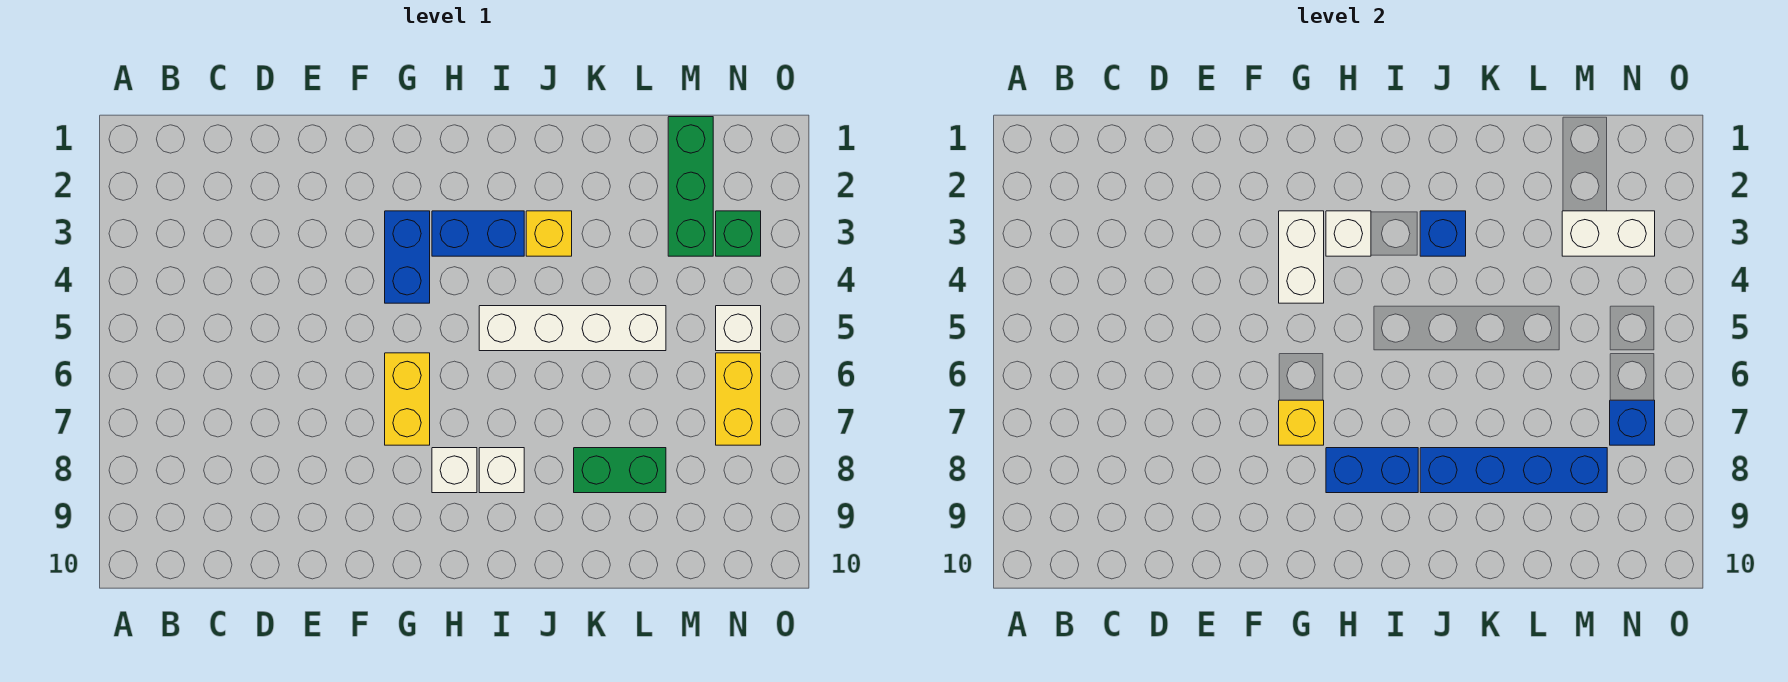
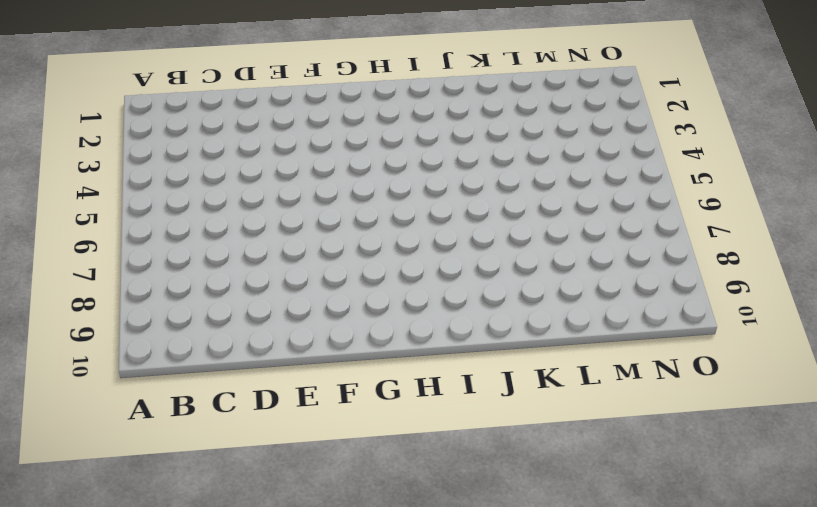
none -> blue 1x2 brick [385,211,430,303]
none -> yellow 1x2 brick [385,353,430,445]
none -> blue 1x2 brick [432,211,524,256]

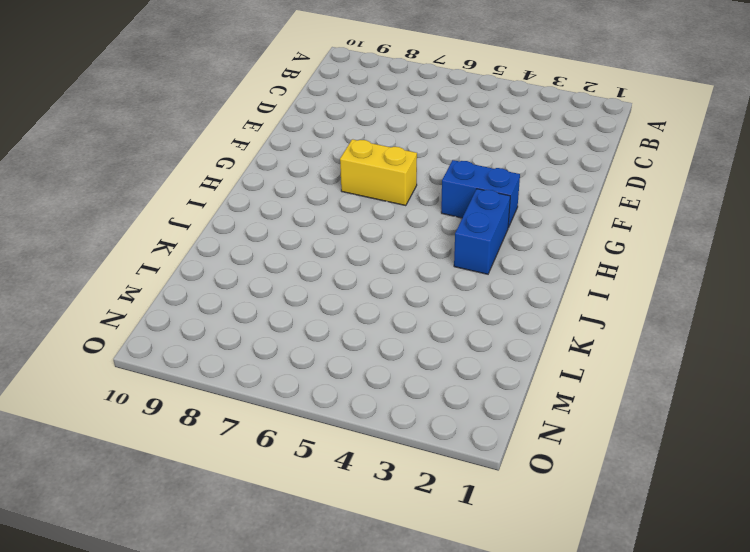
none -> white 1x1 brick [432,448,477,493]
none -> white 1x4 brick [479,306,666,351]
none -> white 1x1 brick [479,448,524,493]

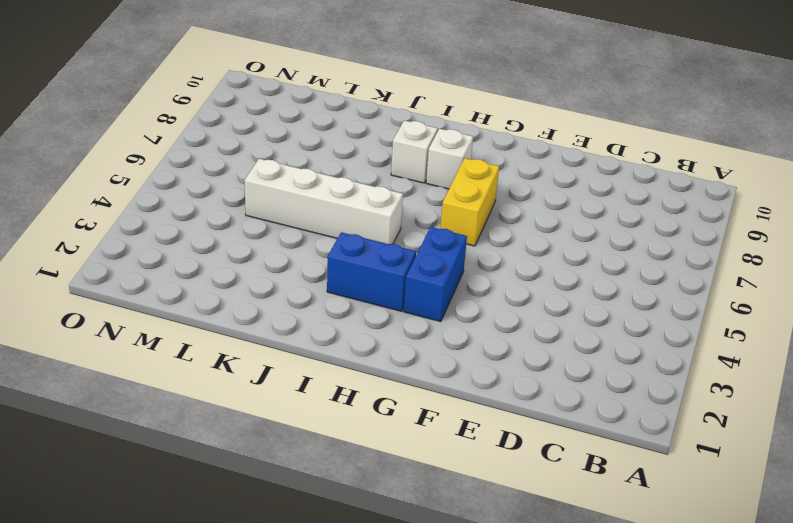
none -> yellow 1x1 brick [526,211,572,256]
none -> green 1x2 brick [574,448,666,493]
none -> green 1x3 brick [668,117,713,256]

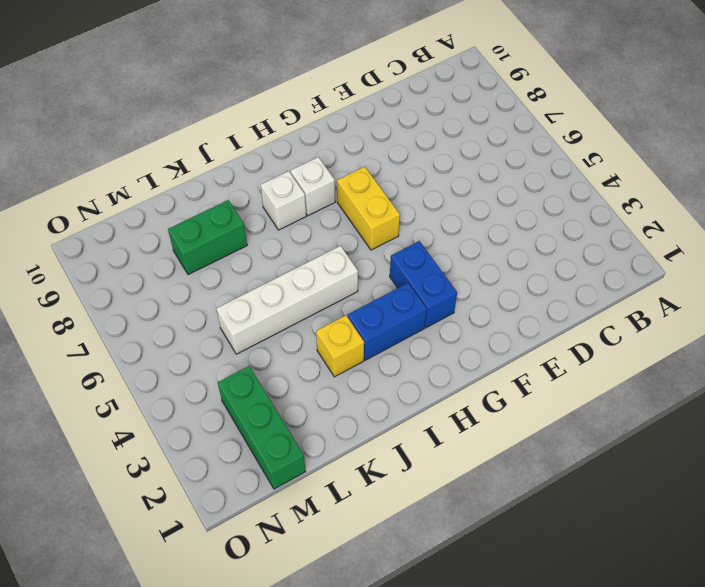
none -> green 1x1 brick [716,211,761,256]
none -> white 1x1 brick [716,306,761,351]
none -> yellow 1x2 brick [716,353,761,445]

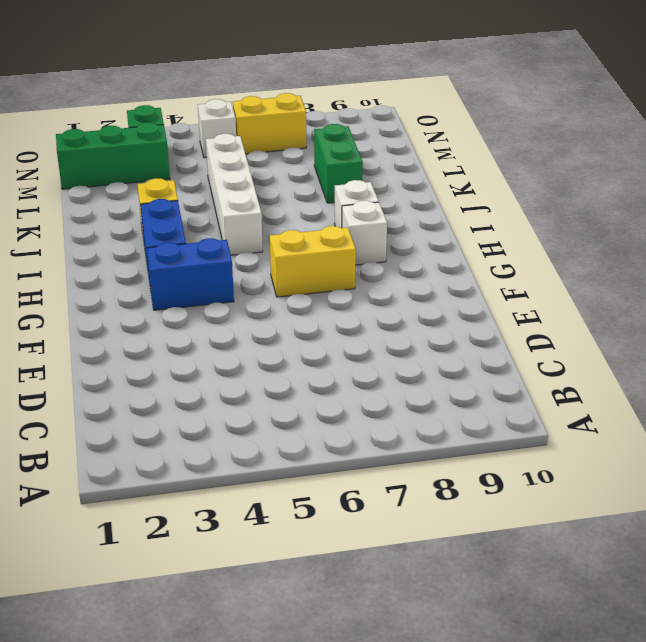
none -> white 1x2 brick [1279,211,1324,303]
none -> yellow 1x1 brick [1279,400,1324,445]
none -> white 1x1 brick [1326,211,1371,256]

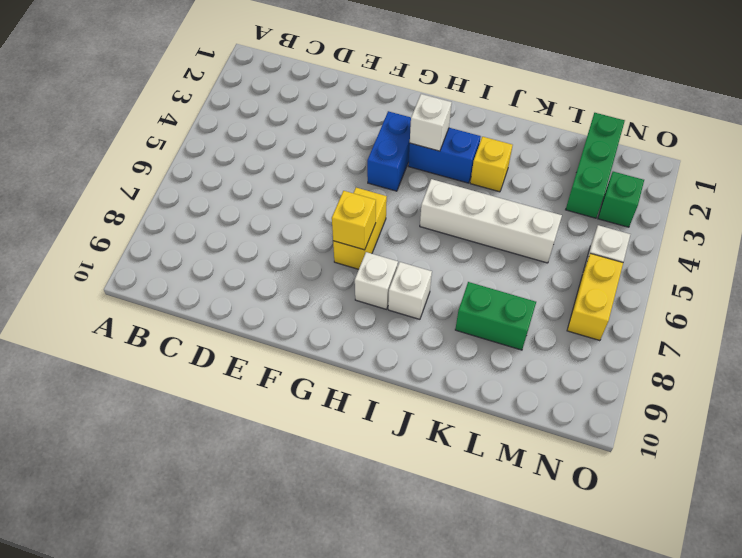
none -> white 1x2 brick [1279,211,1324,303]
none -> blue 1x2 brick [1326,448,1418,493]
none -> blue 1x1 brick [1420,211,1466,256]

